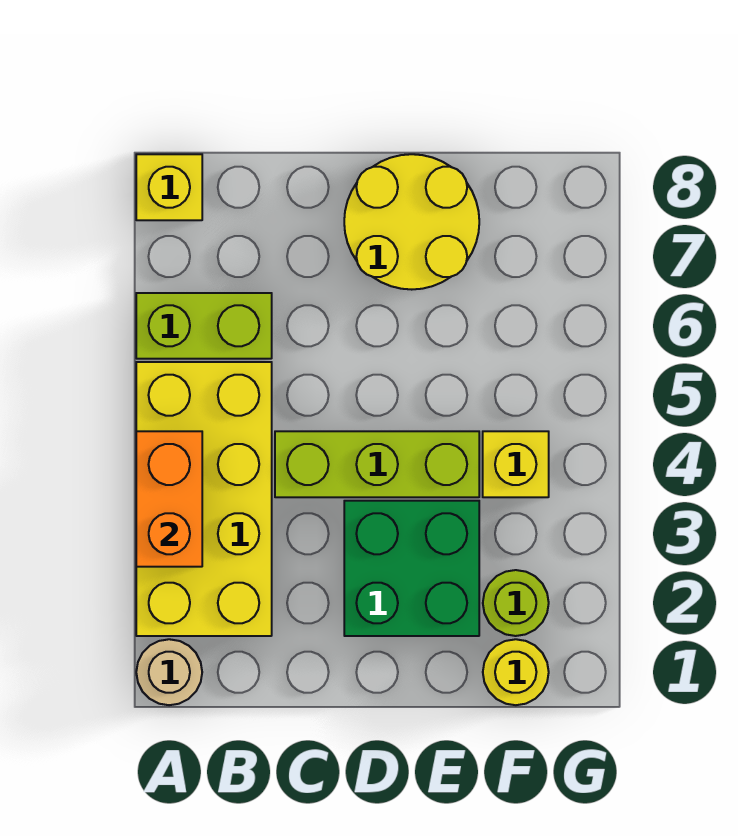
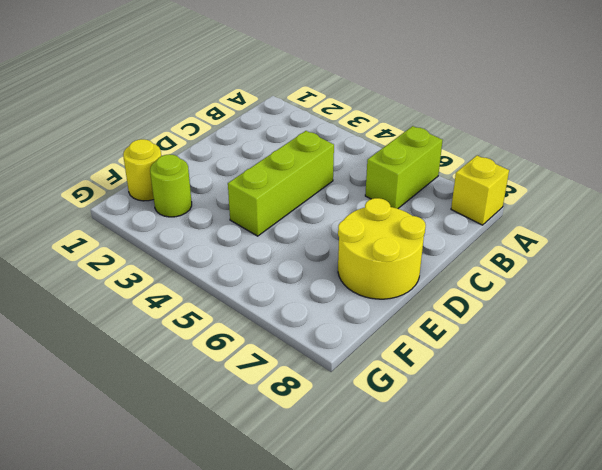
none -> tan 1x1 round brick [136,639,202,705]
none -> yellow 2x4 brick [136,362,272,636]

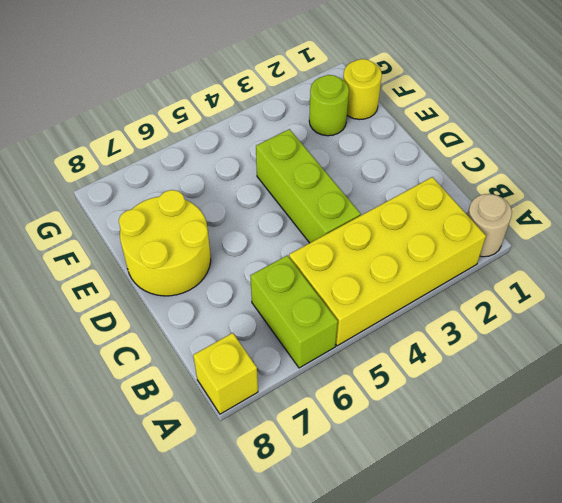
none -> green 2x2 brick [344,501,479,636]
none -> yellow 1x1 brick [483,431,549,497]

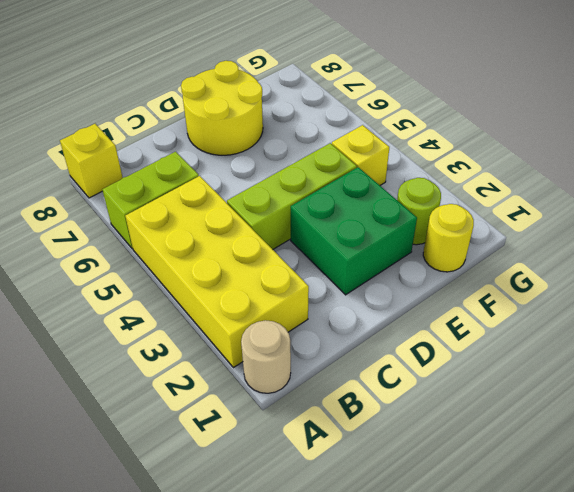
none -> orange 1x2 brick [136,431,202,567]

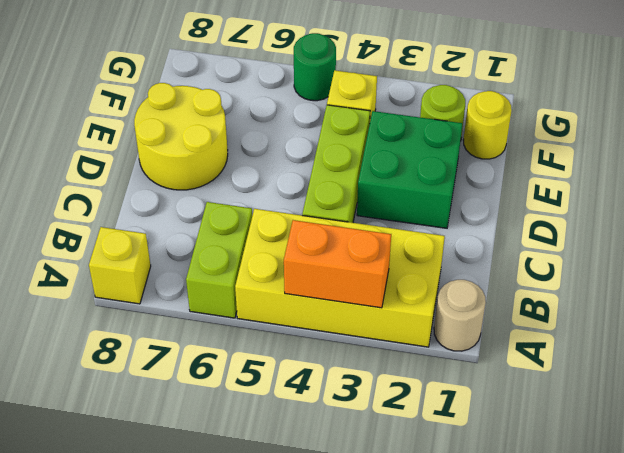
green 1x1 round brick [294,33,336,101] -> none

